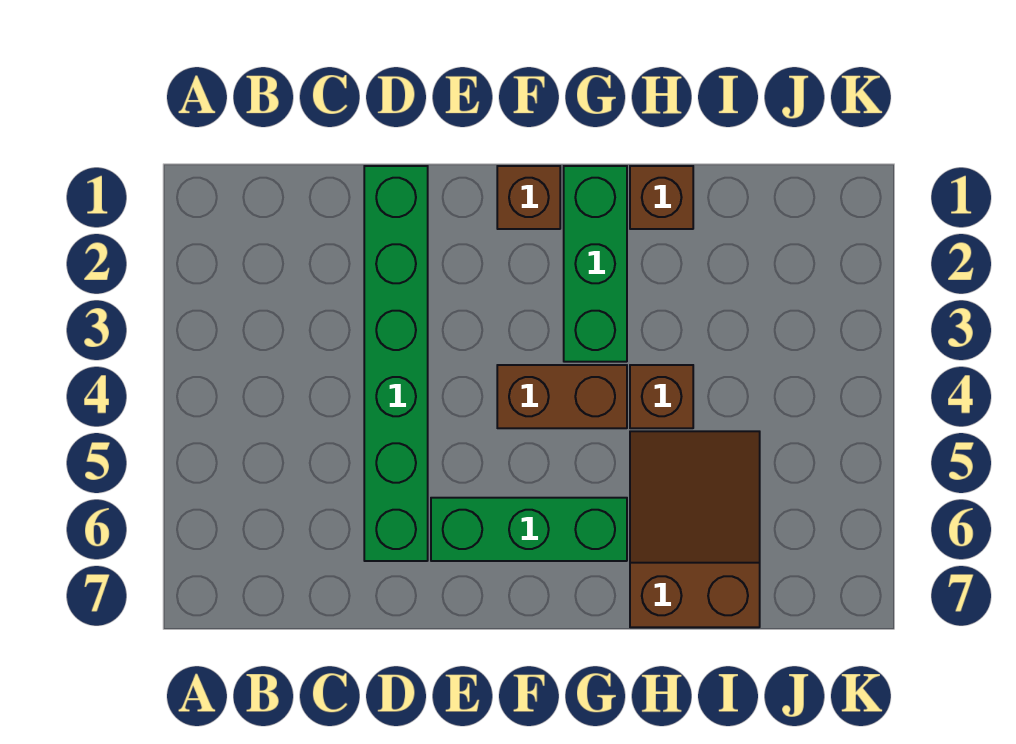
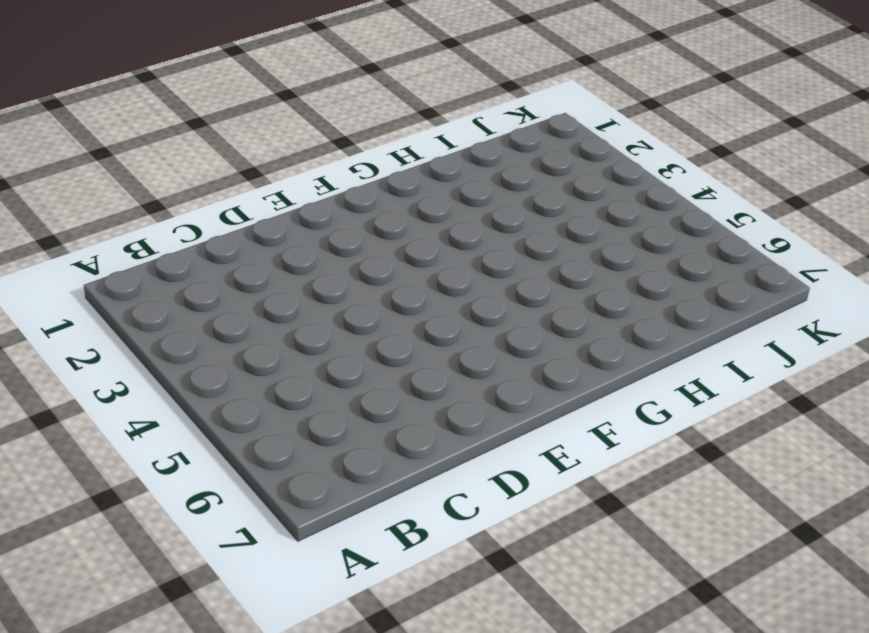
none -> green 1x6 brick [364,166,428,561]
none -> green 1x3 brick [431,498,627,561]

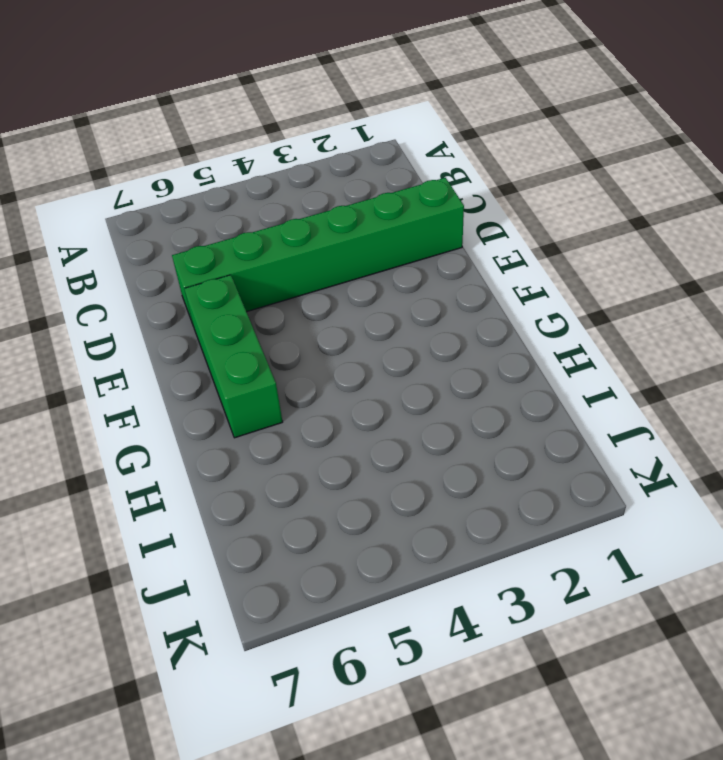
none -> brown 1x1 brick [497,166,560,229]
none -> brown 1x2 brick [497,365,627,428]

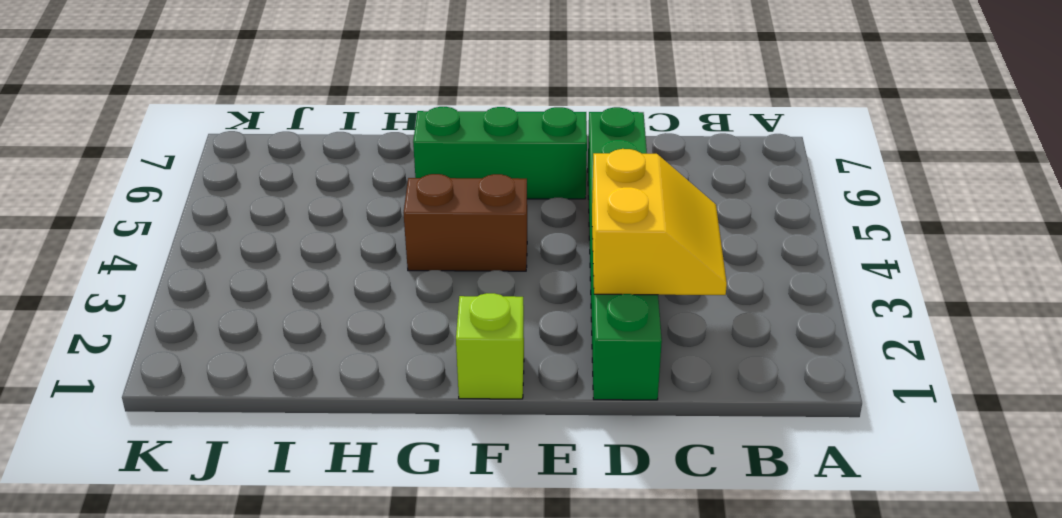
yellow 2x2 slope [592,149,727,295] -> none
lime 1x1 brick [456,293,524,399] -> brown 1x1 brick [497,166,560,229]
none -> green 1x3 brick [564,166,627,362]
none -> brown 1x1 brick [630,166,693,229]

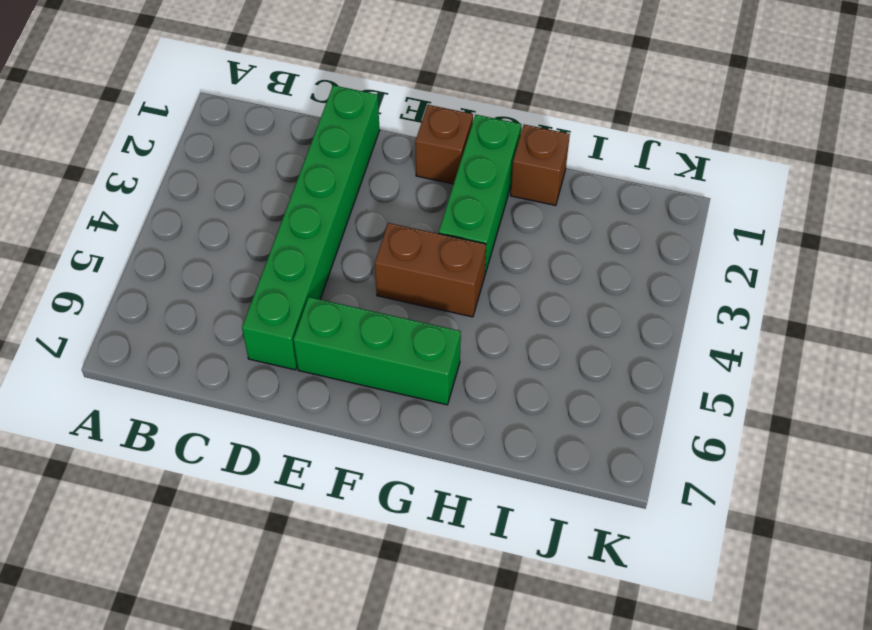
none -> brown 1x1 brick [630,365,693,428]
none -> brown 2x3 slope [630,431,760,627]

